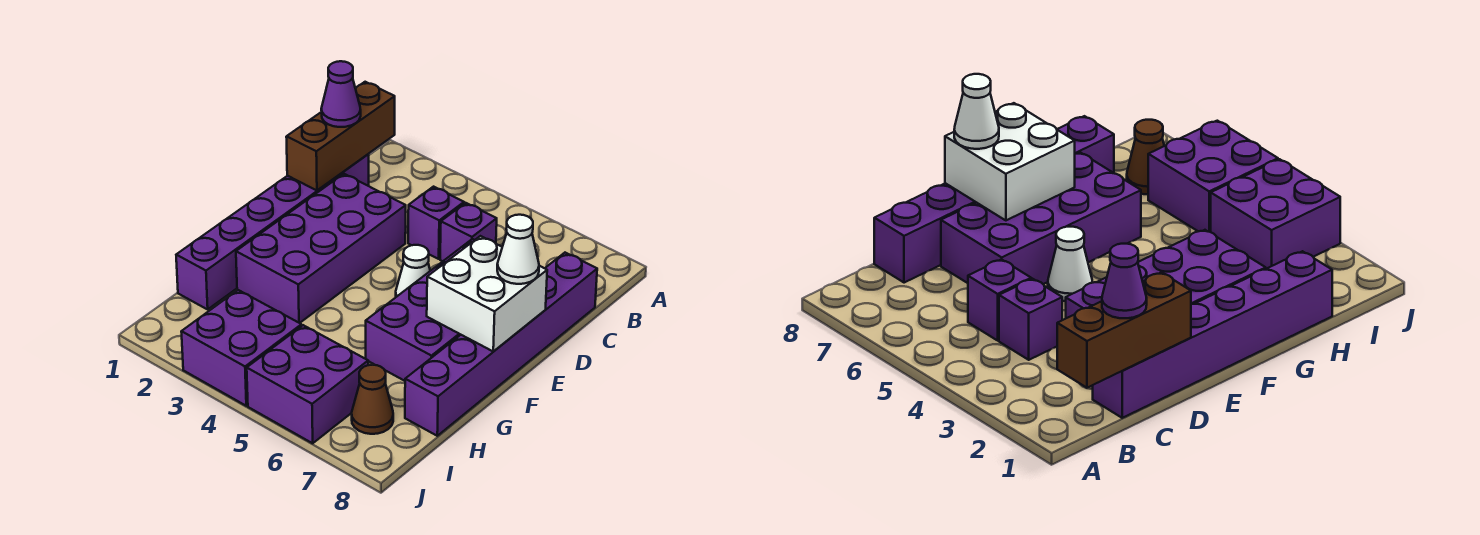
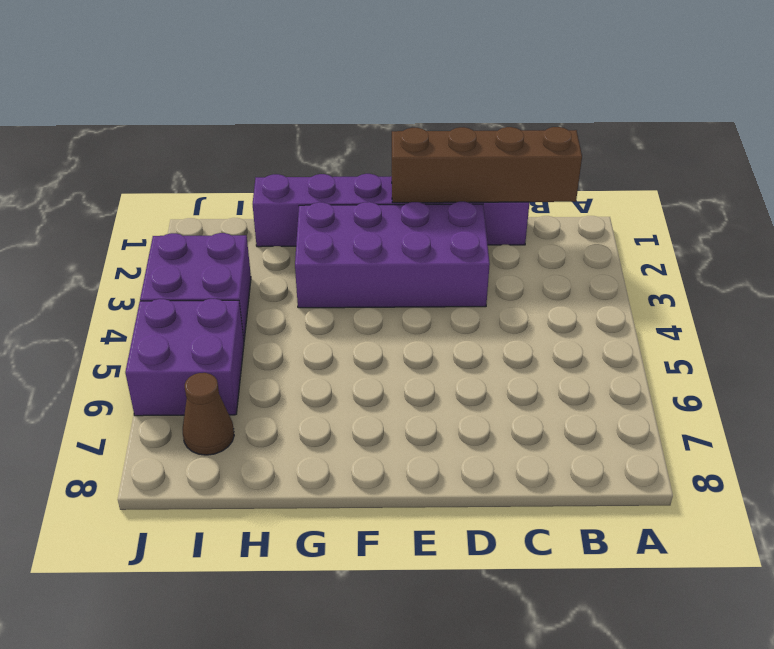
brown 1x4 brick [392,127,582,203] -> brown 1x3 brick [286,82,395,190]
none -> purple 1x1 brick [408,187,464,259]
none -> purple 1x1 brick [440,203,497,261]
none -> purple 1x6 brick [405,253,597,436]

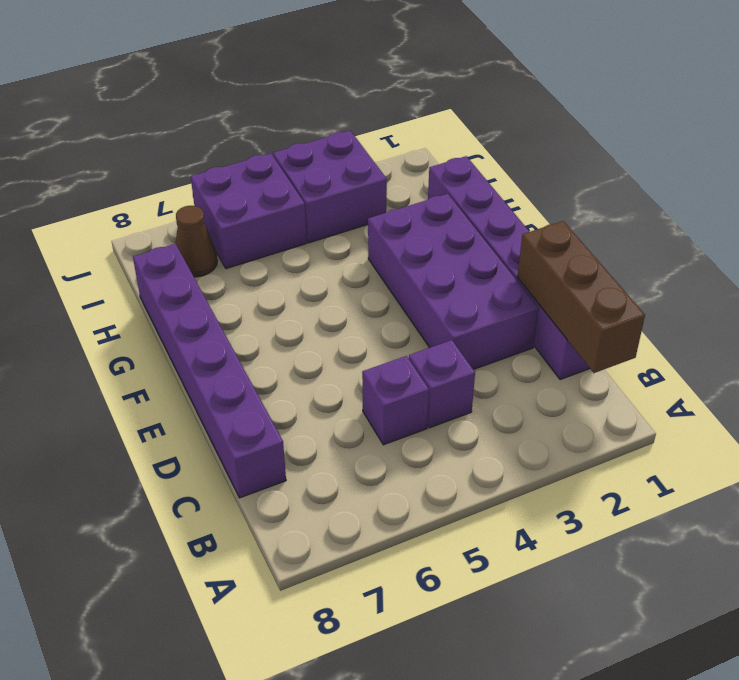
none -> purple 2x4 brick [366,239,474,381]
none -> white 1x1 cone [396,245,430,297]
none -> white 2x2 brick [427,236,547,352]

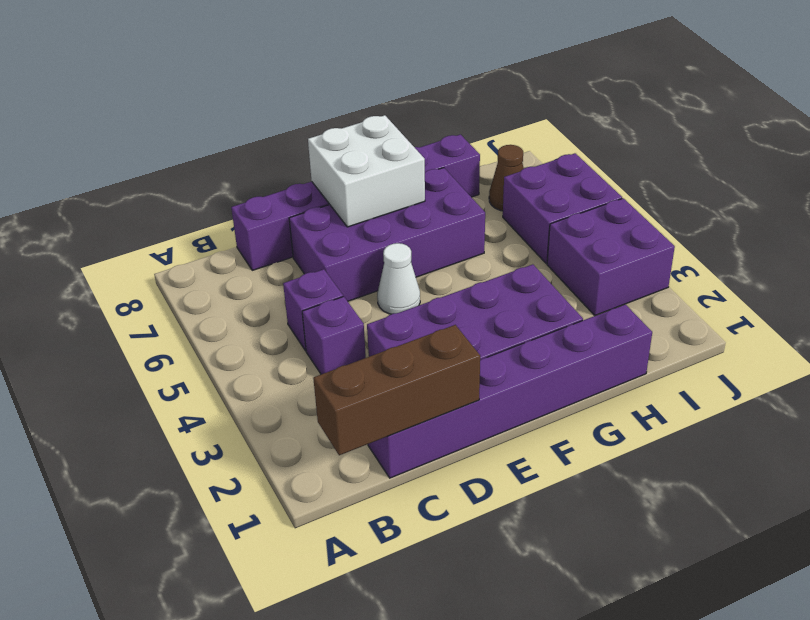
none -> purple 1x1 cone [321,61,361,127]
none -> white 1x1 cone [497,215,539,284]

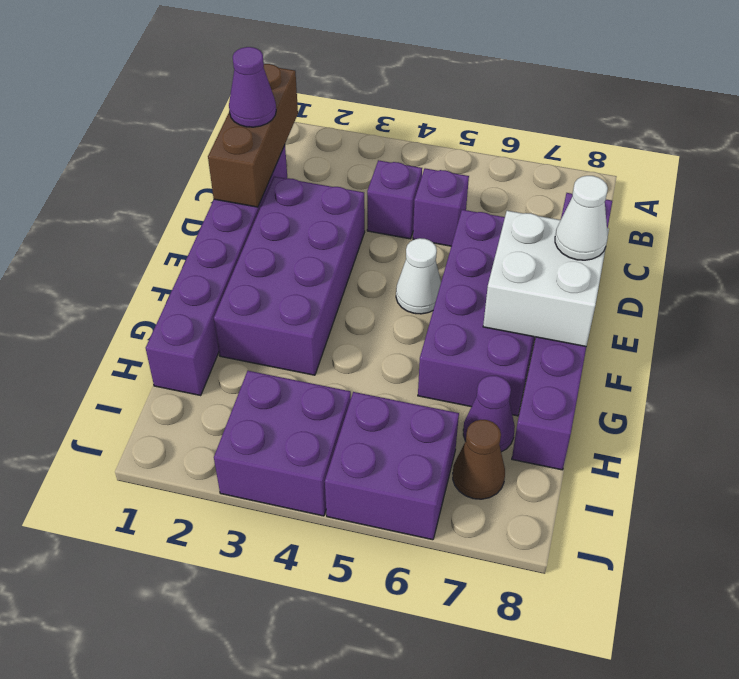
purple 1x1 cone [463,376,515,452] -> none

